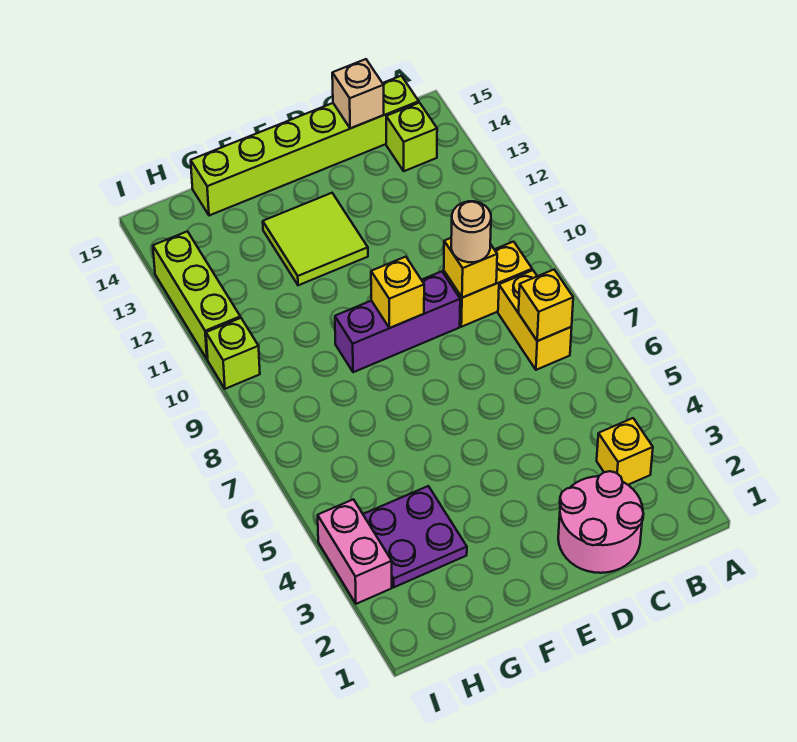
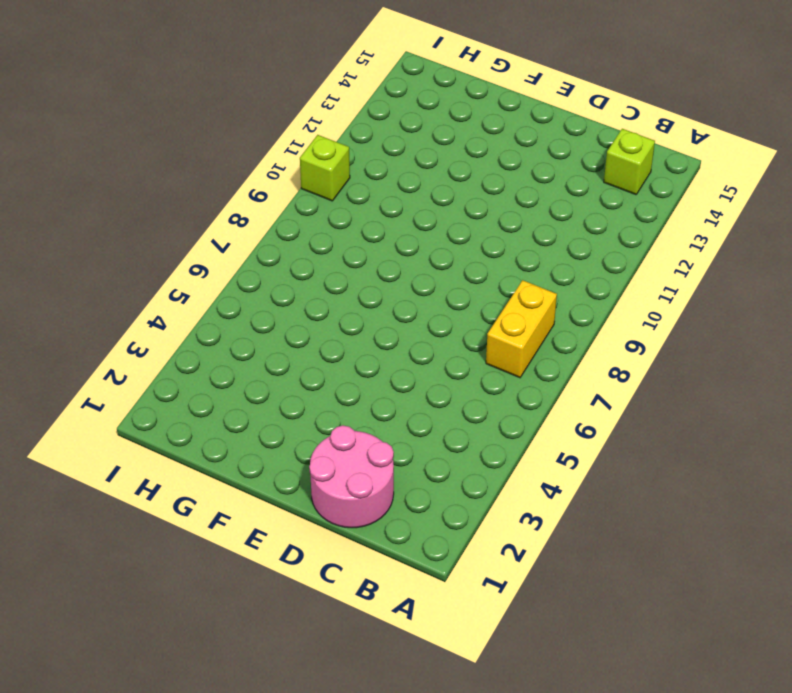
none -> yellow 1x1 brick [597,418,653,485]
none -> yellow 1x2 brick [444,242,532,327]
none -> lime 1x6 brick [191,76,419,216]

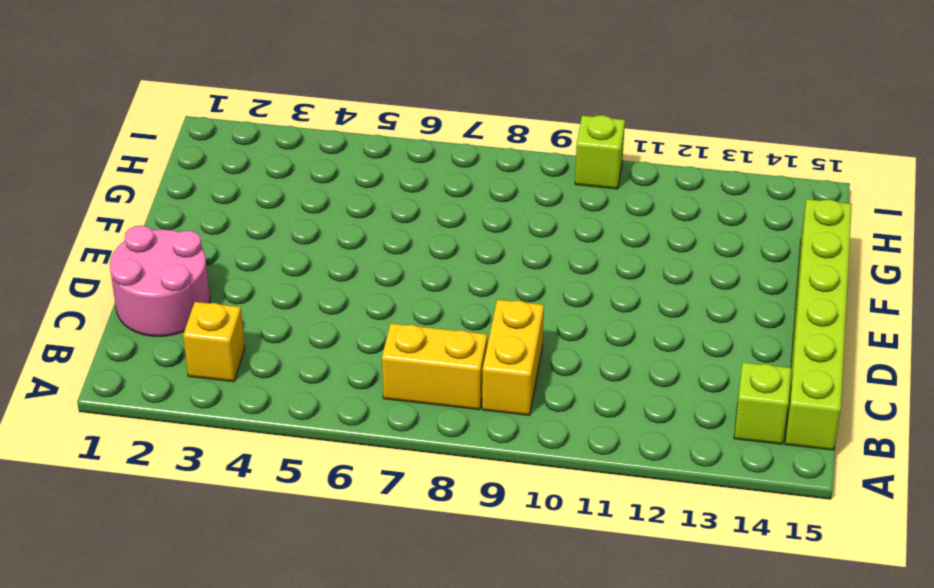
none -> purple 1x3 brick [335,271,460,372]
none -> lime 2x2 tile [263,193,368,285]
none -> purple 2x2 plate [363,486,467,587]

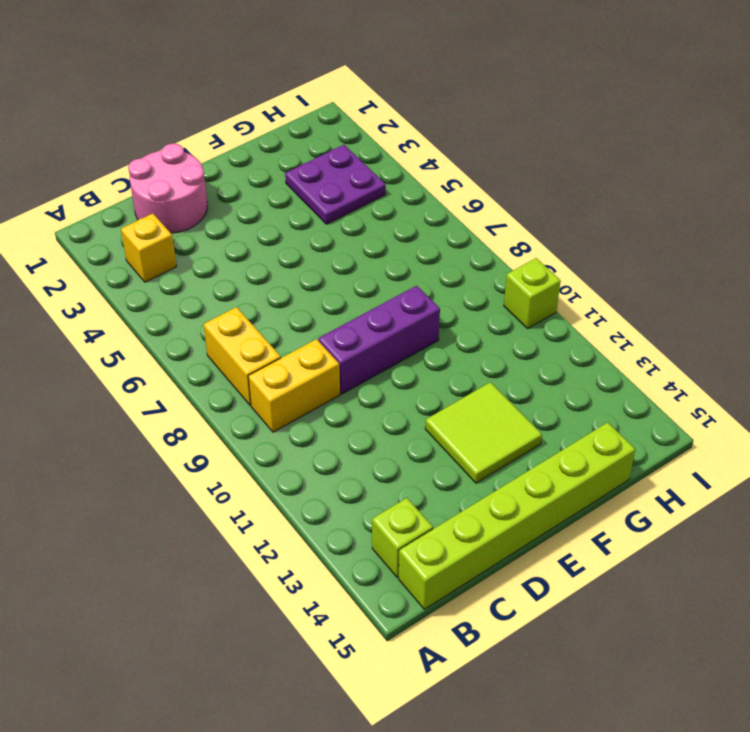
none -> pink 1x2 brick [318,499,392,604]
none -> lime 1x3 brick [153,231,240,359]
none -> yellow 1x1 brick [519,270,573,341]

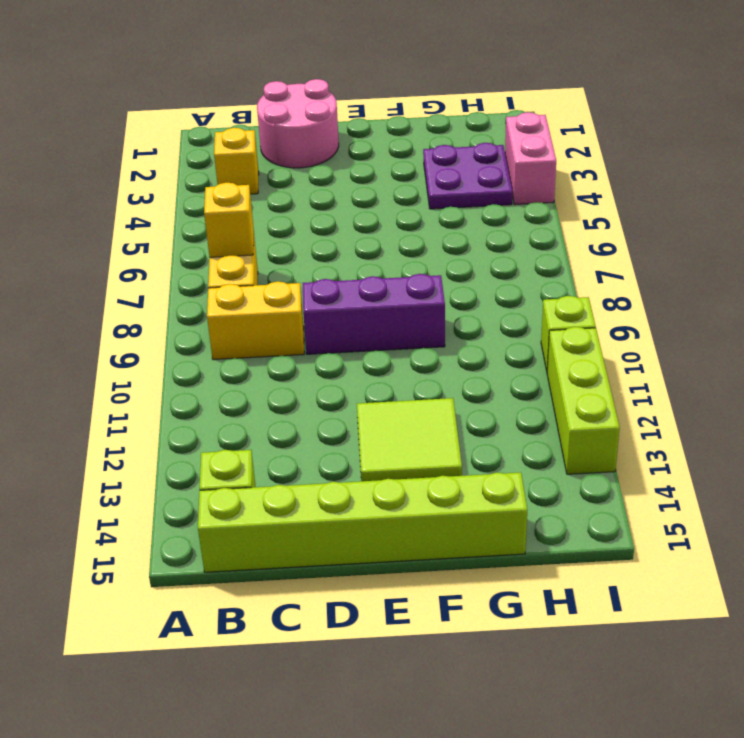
none -> yellow 1x1 brick [444,238,497,298]
none -> tan 1x1 brick [332,59,384,129]
none -> yellow 1x1 brick [371,257,424,328]

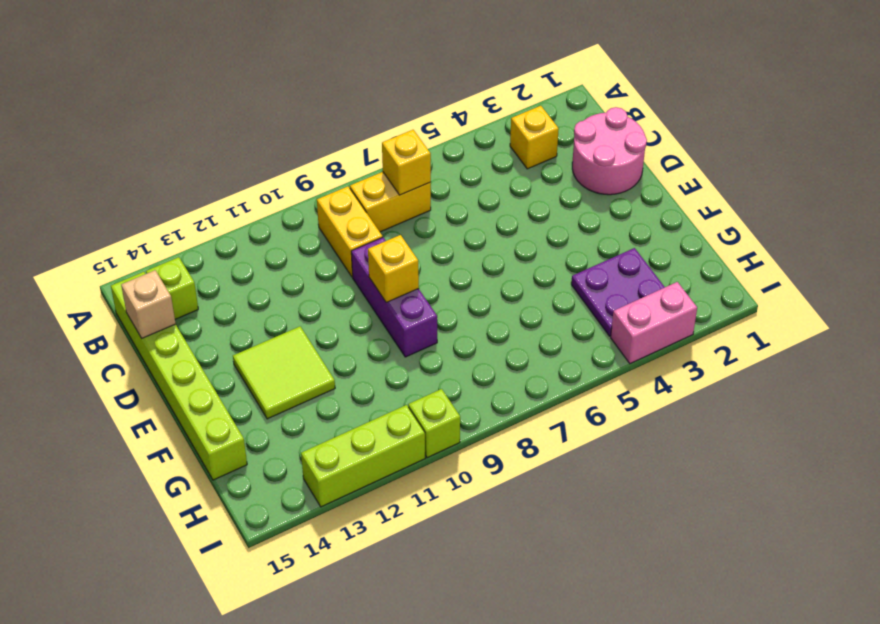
none -> yellow 1x1 brick [444,238,497,298]
none -> tan 1x1 round brick [451,201,491,262]

